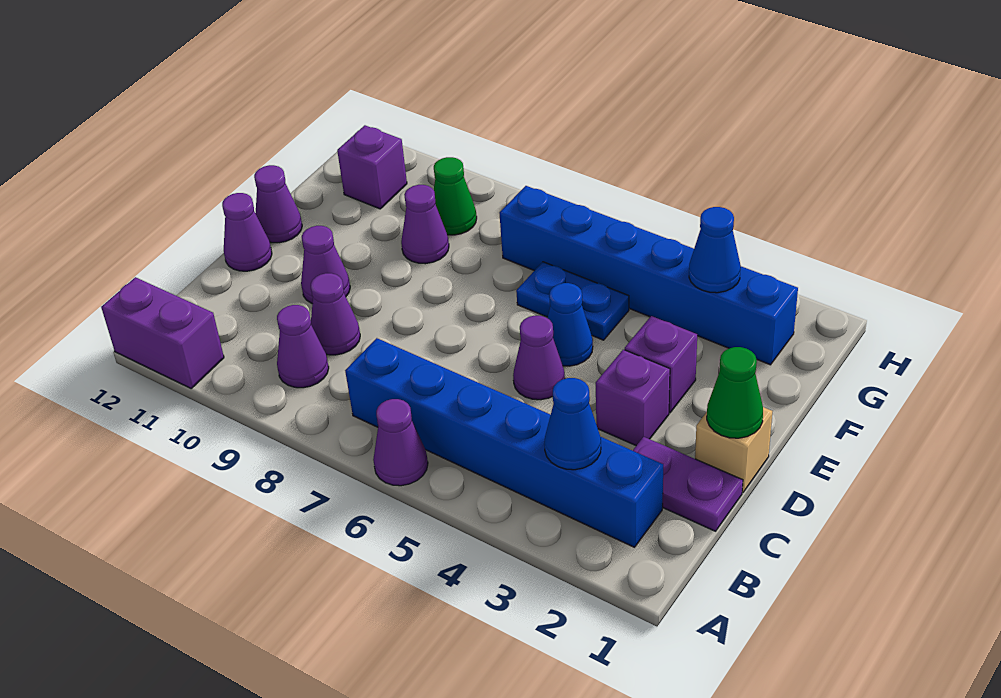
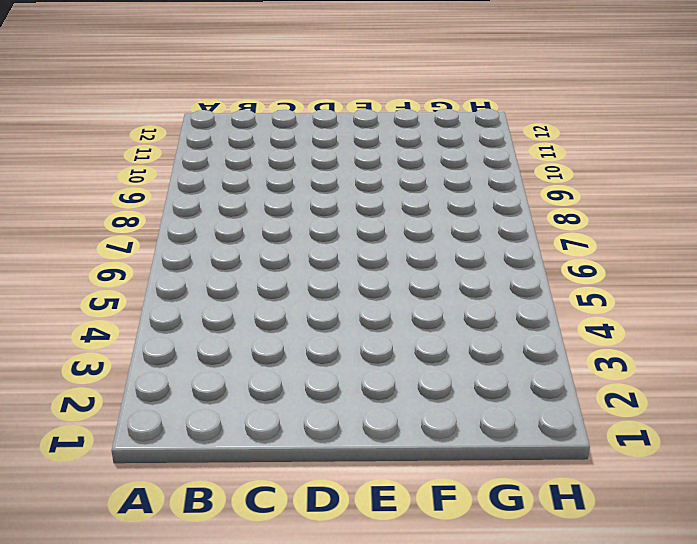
none -> purple 1x1 cone [373,399,428,486]
none -> purple 1x2 brick [101,277,224,388]
none -> blue 1x6 brick [345,338,663,547]

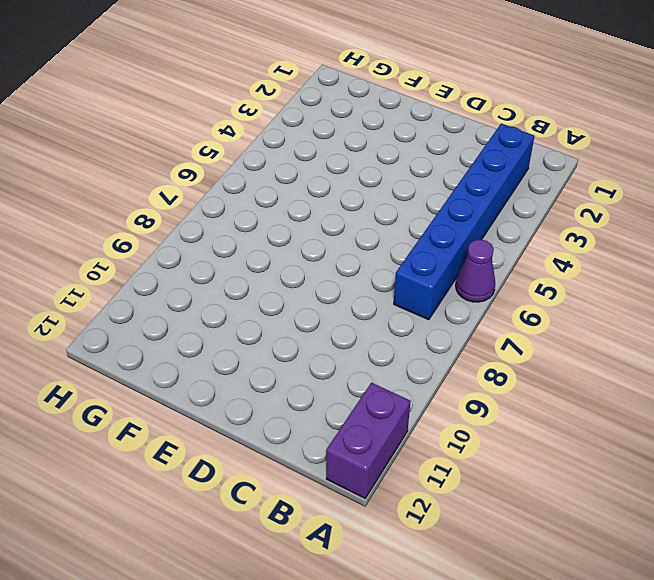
none -> purple 1x1 cone [277,305,329,388]
none -> purple 1x2 plate [633,437,743,531]
none -> purple 1x1 cone [311,273,360,355]

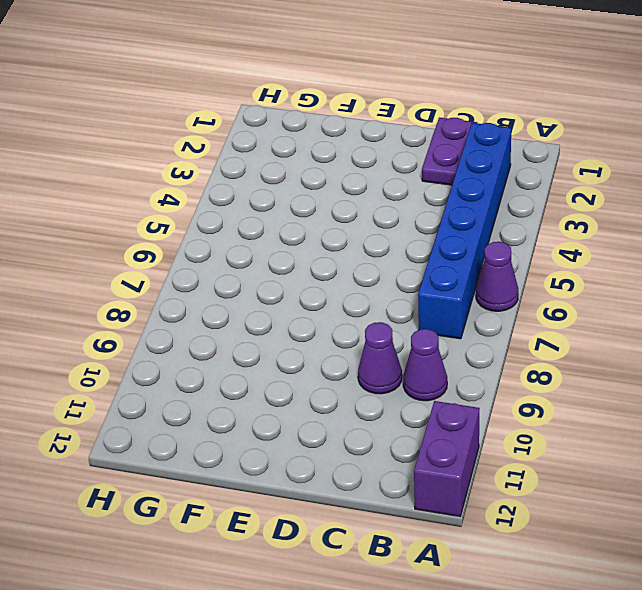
none -> tan 1x1 brick [695,407,772,492]
none -> purple 1x1 brick [596,350,670,446]
none -> purple 1x1 cone [513,316,565,400]

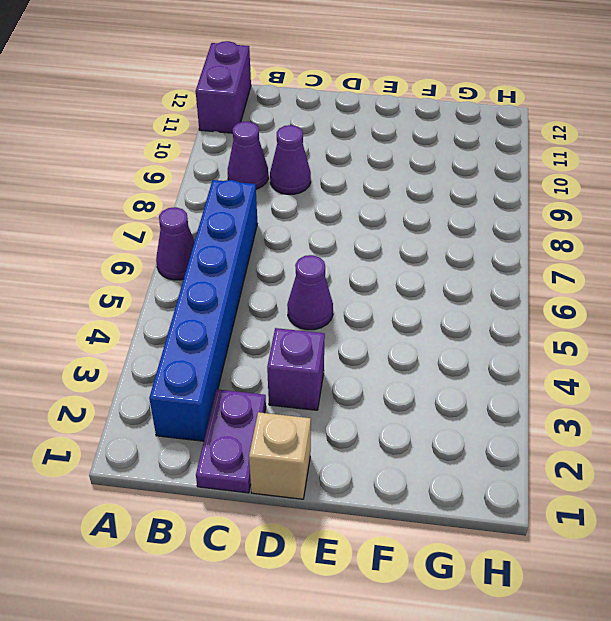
none -> purple 1x1 cone [301,226,350,304]
none -> purple 1x1 cone [222,193,272,271]
none -> purple 1x1 brick [625,316,697,413]

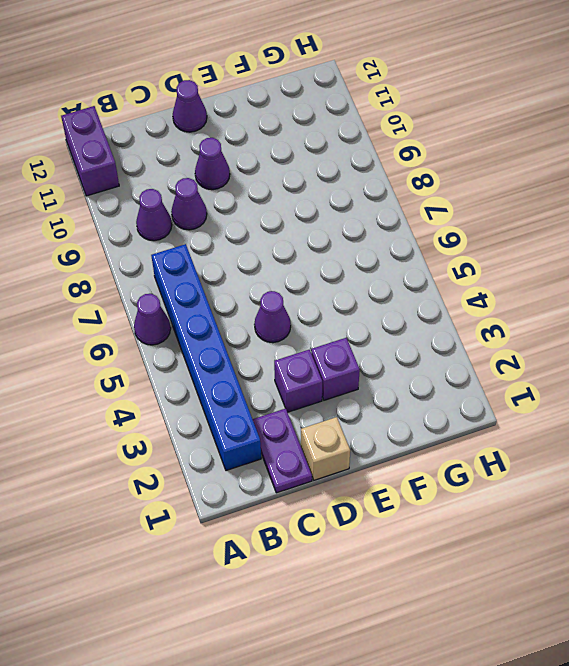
none -> blue 1x1 cone [548,283,593,366]
none -> purple 1x1 cone [254,165,302,243]
none -> blue 1x2 plate [516,262,629,340]

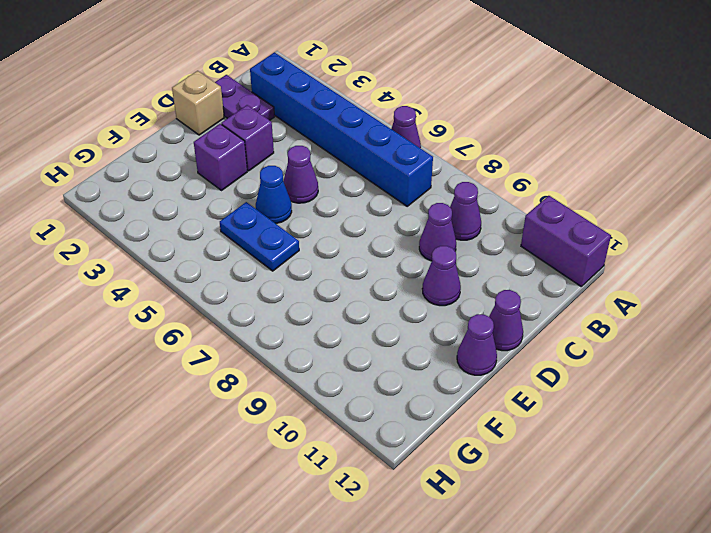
none -> purple 1x1 cone [401,185,449,264]
none -> blue 1x6 brick [500,186,798,365]
none -> green 1x1 cone [434,157,477,235]

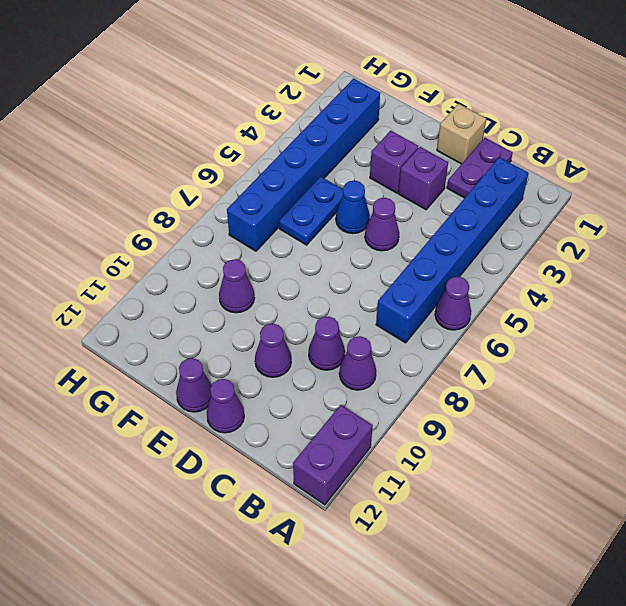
none -> green 1x1 cone [434,157,477,235]
none -> purple 1x1 brick [337,125,407,209]
none -> blue 1x1 cone [544,378,601,470]

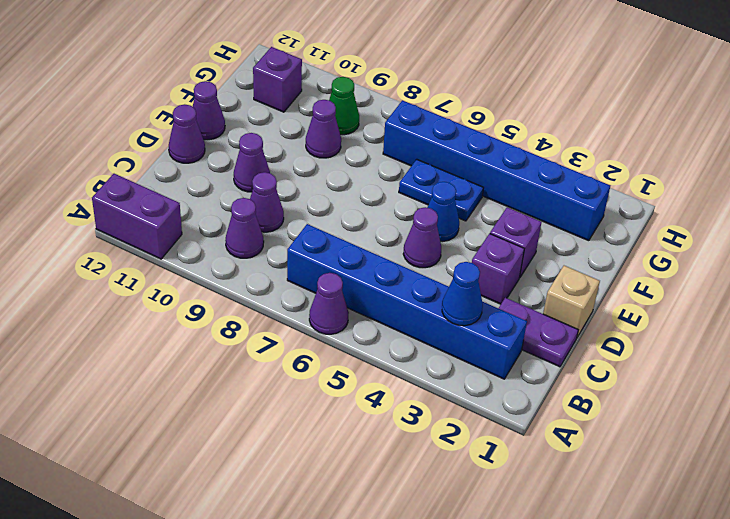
none -> green 1x1 cone [707,347,763,438]
none -> blue 1x1 cone [689,207,741,293]

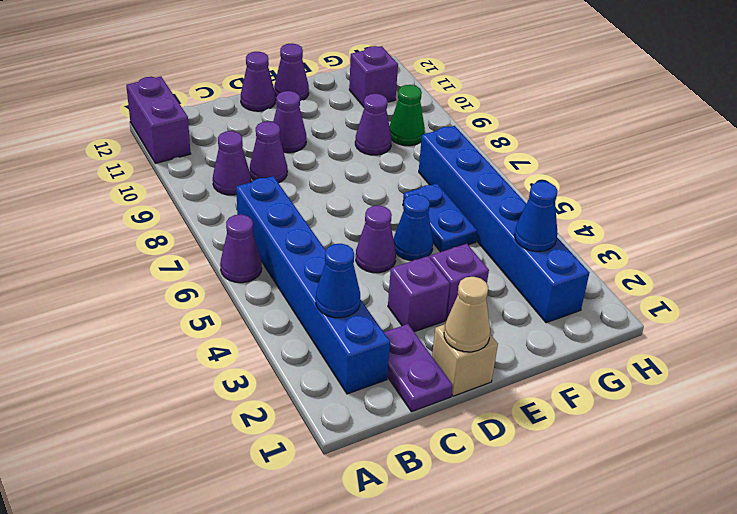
tan 1x1 cone [444,277,490,352] -> green 1x1 cone [707,347,763,438]

